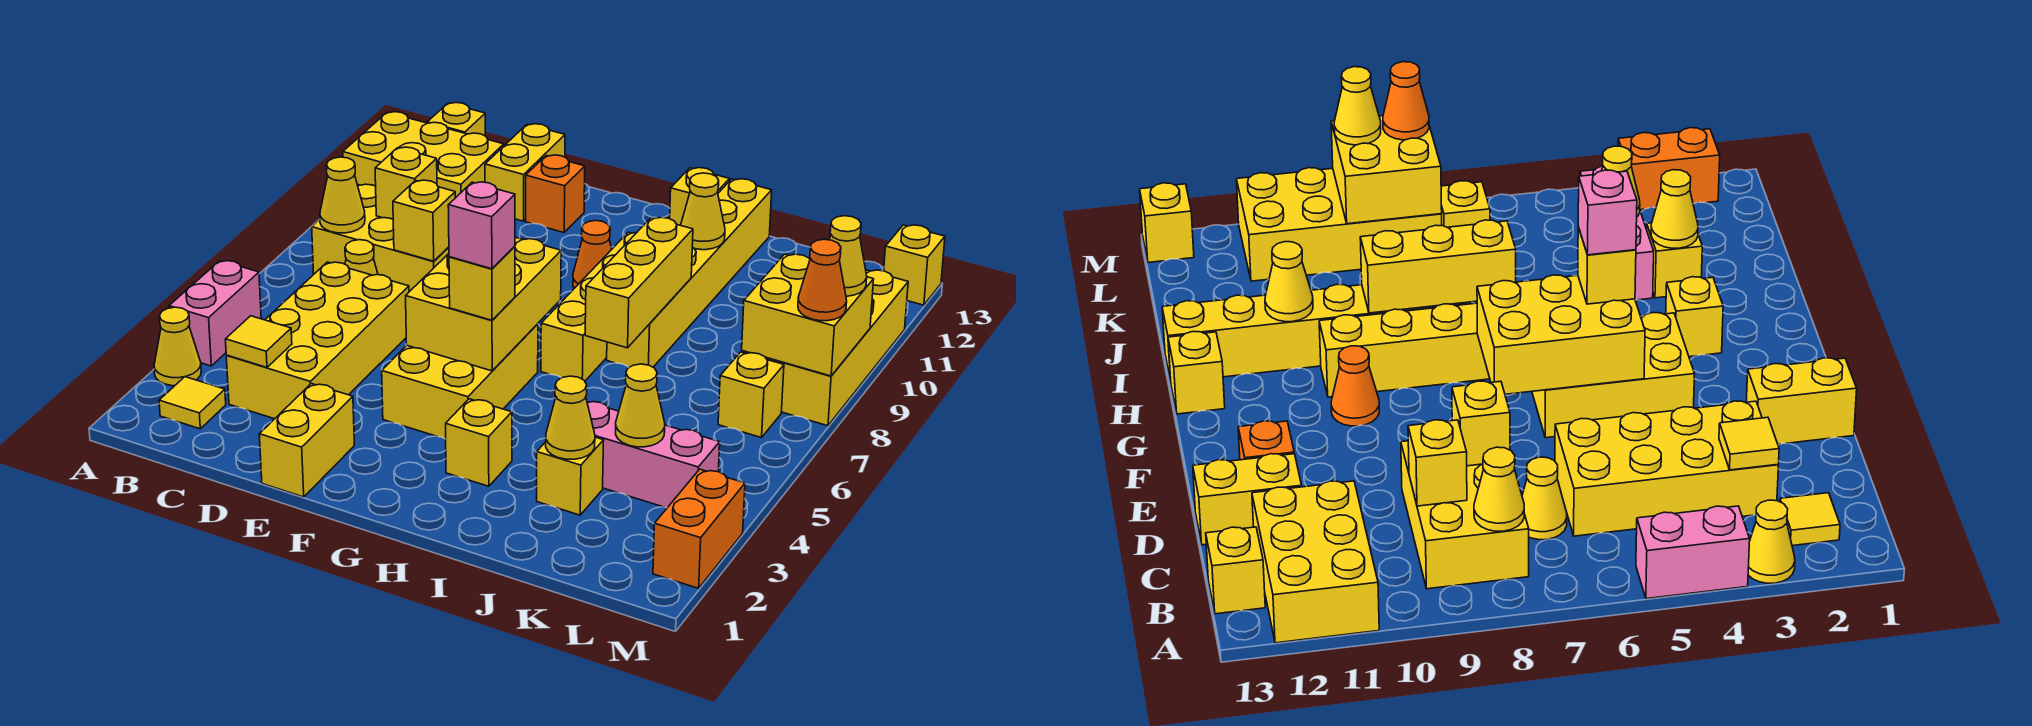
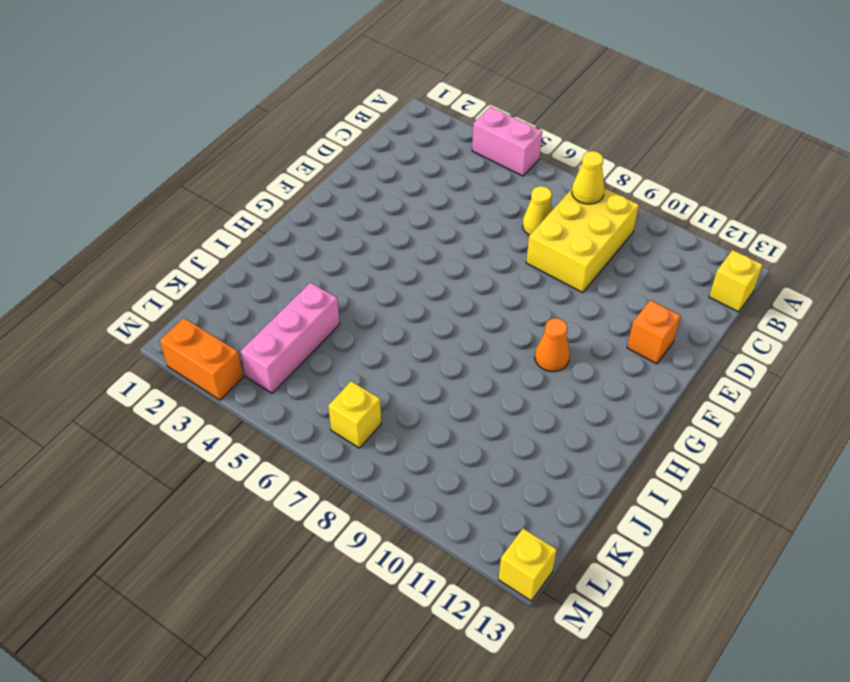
none -> yellow 1x1 cone [154,307,201,386]
none -> yellow 2x3 brick [343,112,504,198]
none -> yellow 1x1 tile [159,377,226,429]
none -> yellow 2x4 brick [226,262,409,419]

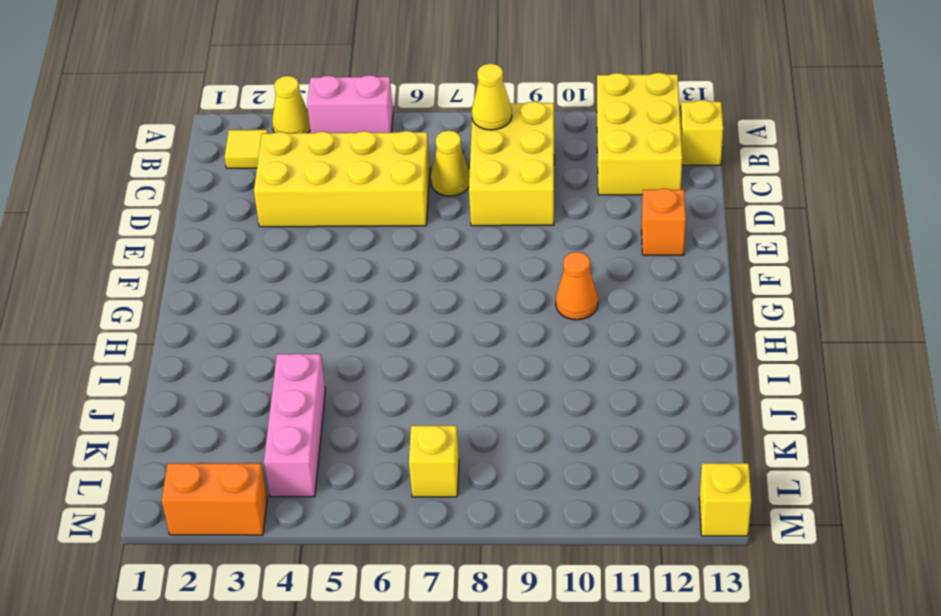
none -> yellow 1x2 brick [485,124,565,221]
none -> yellow 1x2 brick [259,383,354,497]
none -> yellow 2x3 brick [382,324,538,439]
none -> yellow 1x1 brick [446,399,512,486]

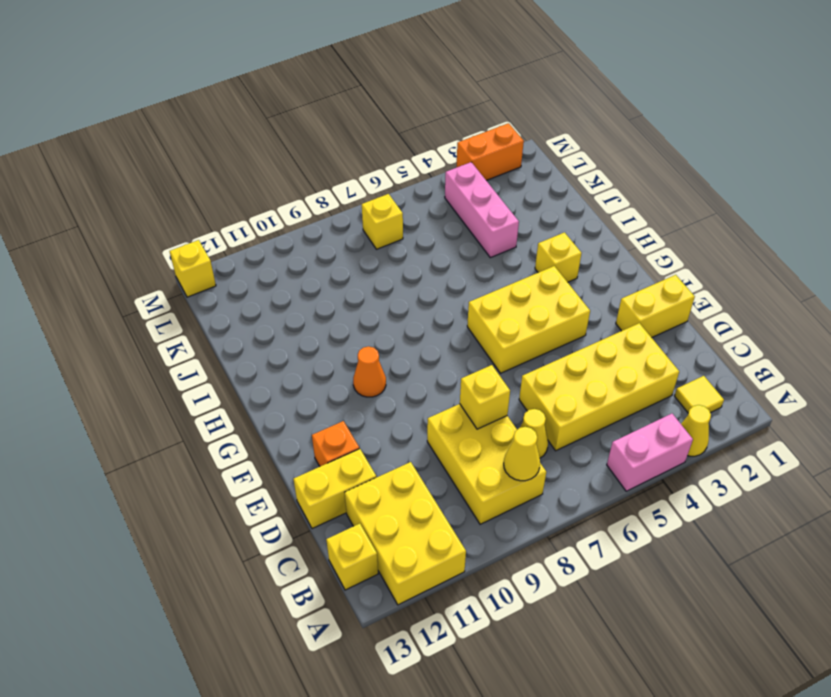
none -> yellow 1x4 brick [541,232,636,381]
none -> yellow 1x1 brick [670,168,729,225]
none -> yellow 1x6 brick [607,179,772,367]
none -> yellow 1x1 brick [537,437,604,515]

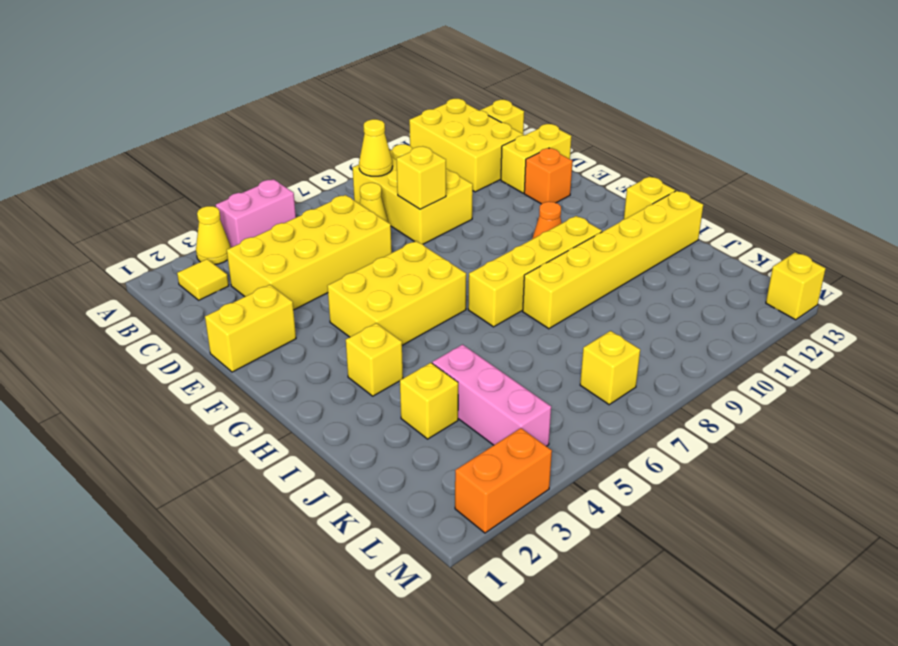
none -> yellow 2x4 brick [742,270,908,426]
none -> yellow 1x1 tile [225,316,292,367]
none -> yellow 1x1 brick [375,147,437,219]
none -> yellow 2x3 brick [406,237,561,371]

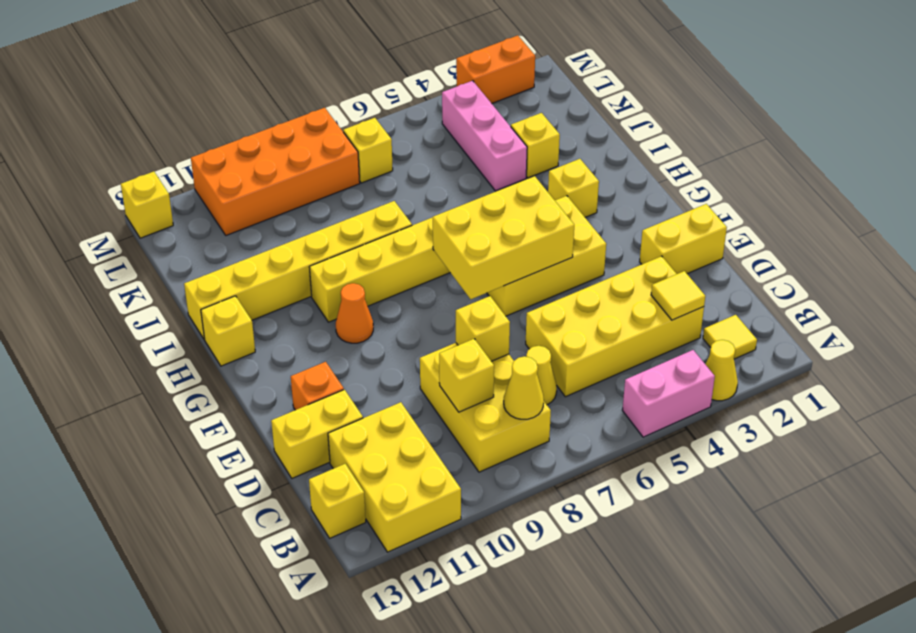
orange 2x4 brick [191,108,360,235] -> yellow 2x4 brick [742,270,908,426]
none -> yellow 1x3 brick [585,217,693,348]
none -> yellow 1x1 cone [681,173,725,250]
none -> yellow 1x1 cone [546,376,595,459]
none -> yellow 1x1 cone [616,364,665,447]

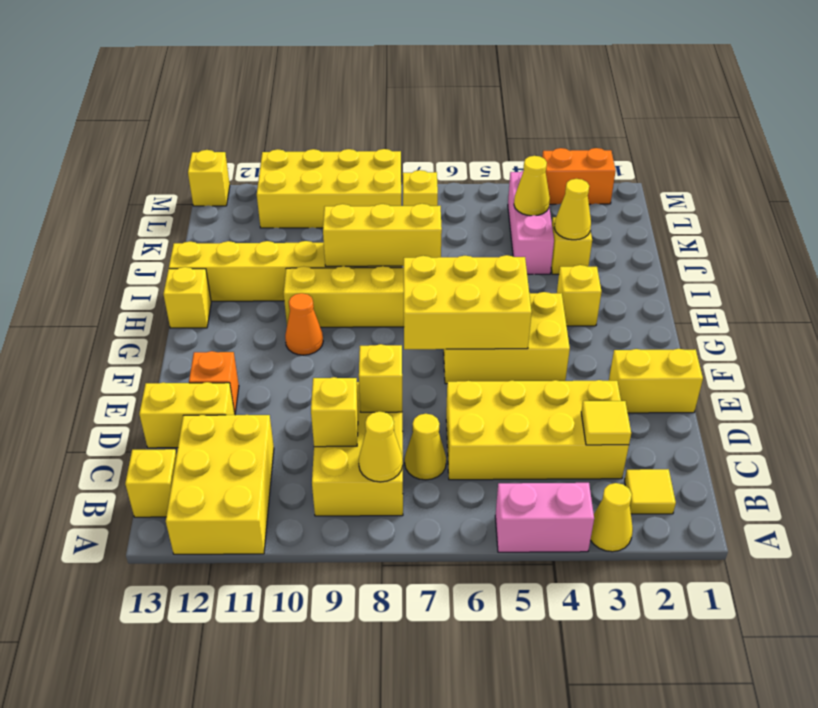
none -> yellow 1x1 cone [681,173,725,250]
none -> yellow 2x2 brick [742,254,874,376]
none -> yellow 1x1 brick [449,246,515,320]
none -> orange 1x1 cone [798,239,847,321]

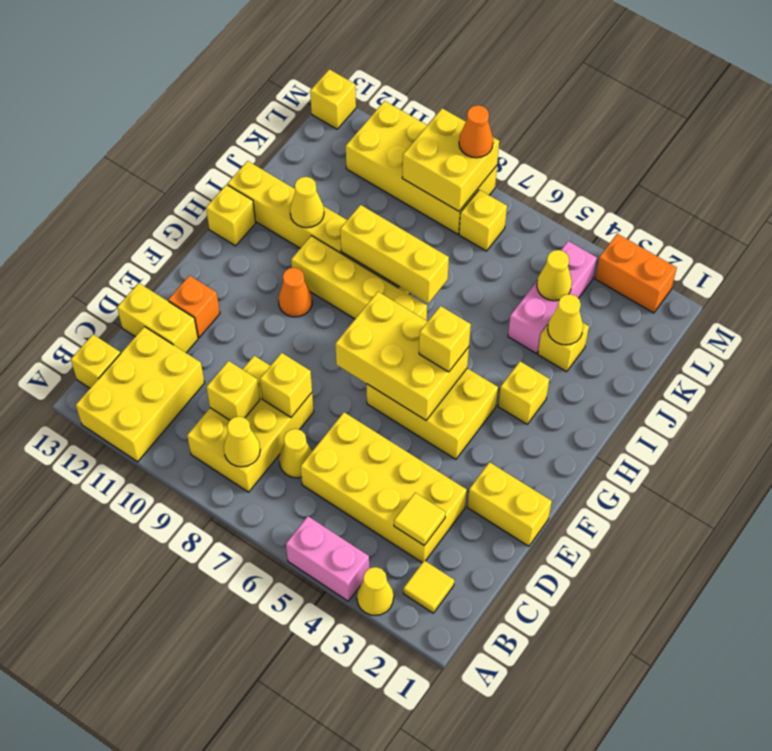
none -> yellow 1x1 cone [829,216,867,296]
none -> pink 1x1 brick [448,182,515,269]

